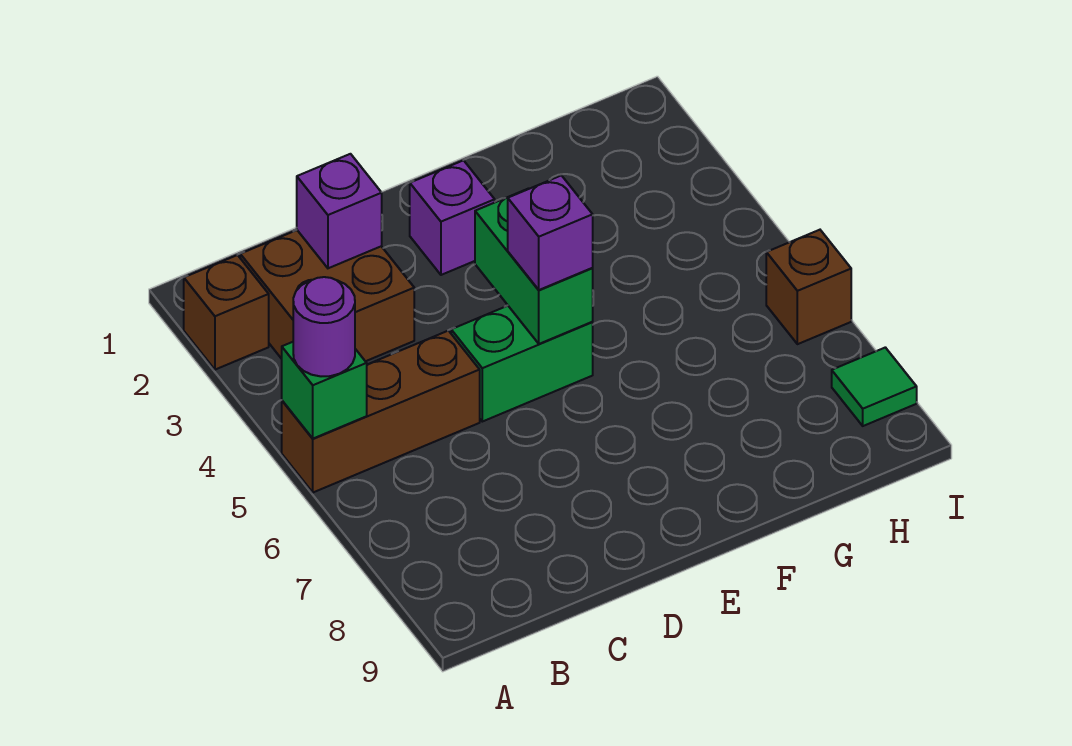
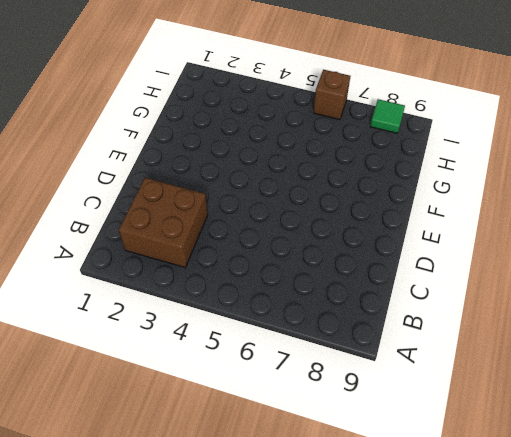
none -> brown 1x1 brick [184,255,269,370]
none -> brown 1x3 brick [282,331,480,492]
none -> green 1x2 brick [451,306,593,422]

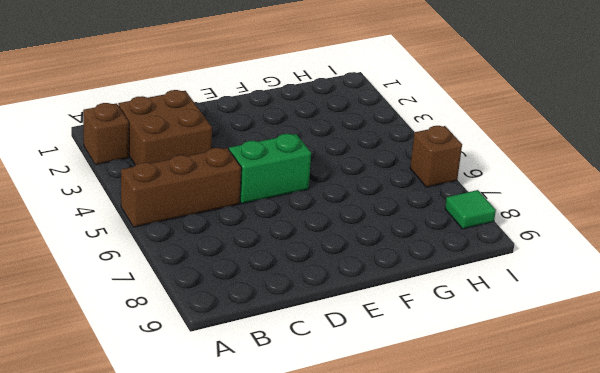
none -> purple 1x1 brick [410,160,495,275]
none -> green 1x1 brick [282,342,367,439]
none -> purple 1x1 brick [297,154,382,268]

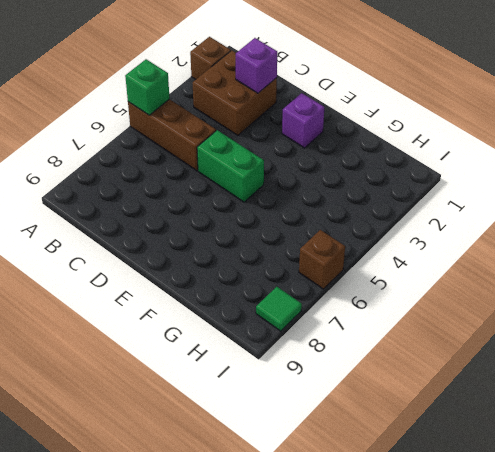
none -> green 1x2 brick [475,188,593,344]
none -> purple 1x1 round brick [293,277,355,376]
none -> purple 1x1 brick [508,175,593,290]

